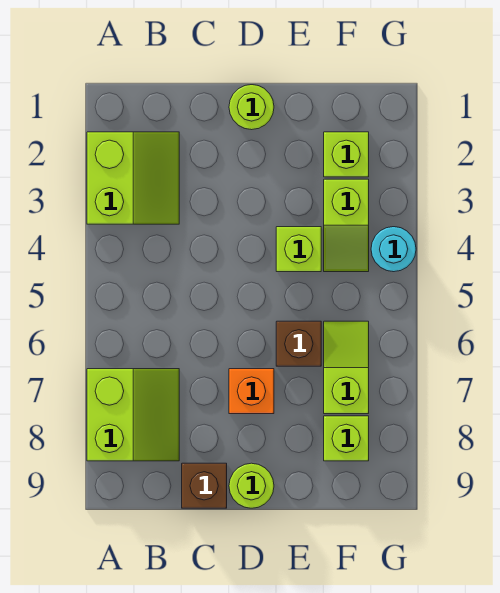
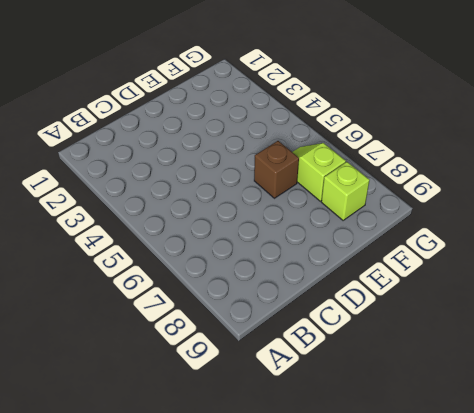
none -> lime 2x2 slope [87,132,179,224]
none -> lime 2x2 slope [87,369,179,461]
none -> brown 1x1 brick [182,463,227,508]

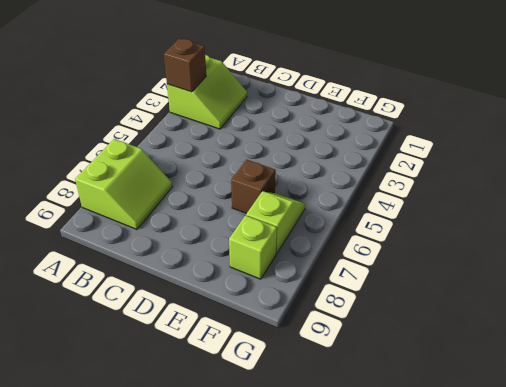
brown 1x1 brick [164,39,206,92] -> brown 1x1 brick moved to [182,463,227,508]
none -> lime 1x1 round brick [229,85,274,130]
none -> orange 1x1 brick [229,369,274,414]
none -> lime 1x1 round brick [229,463,274,508]

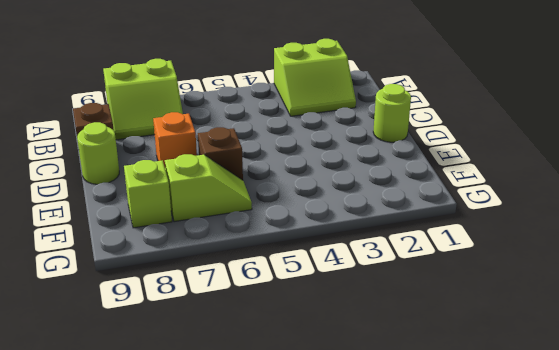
none -> lime 1x1 brick [276,227,321,272]
none -> lime 1x1 brick [324,132,369,177]
none -> lime 1x2 slope [324,179,369,272]

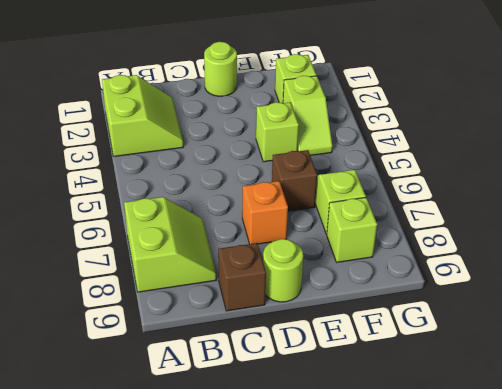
none -> cyan 1x1 round brick [371,227,416,272]

